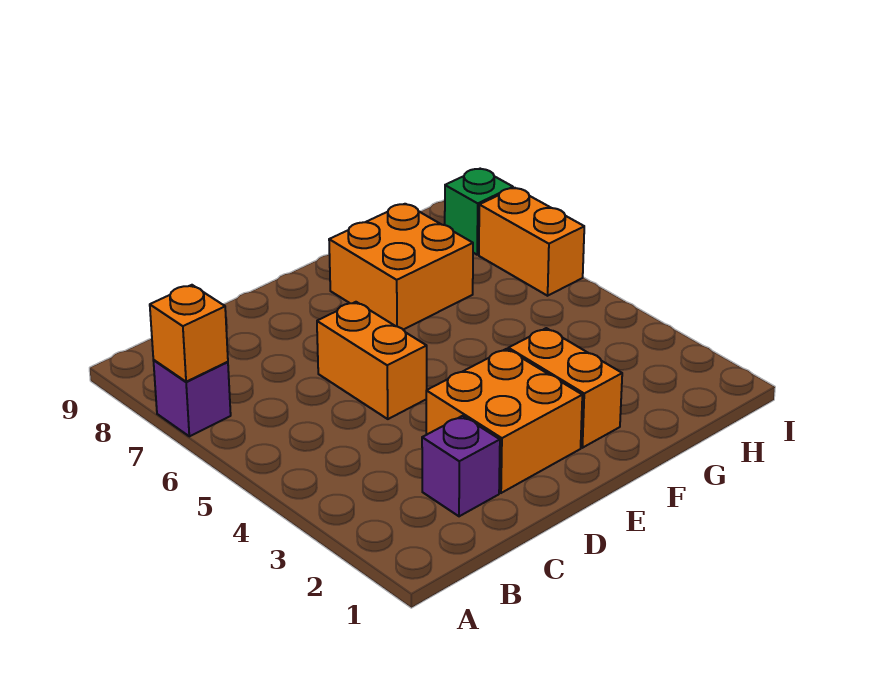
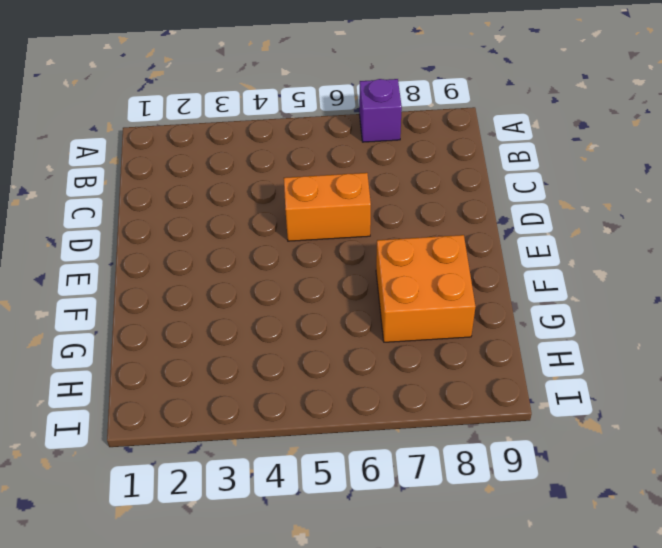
none -> purple 1x1 brick [422,416,500,516]
none -> orange 2x2 brick [426,349,582,493]

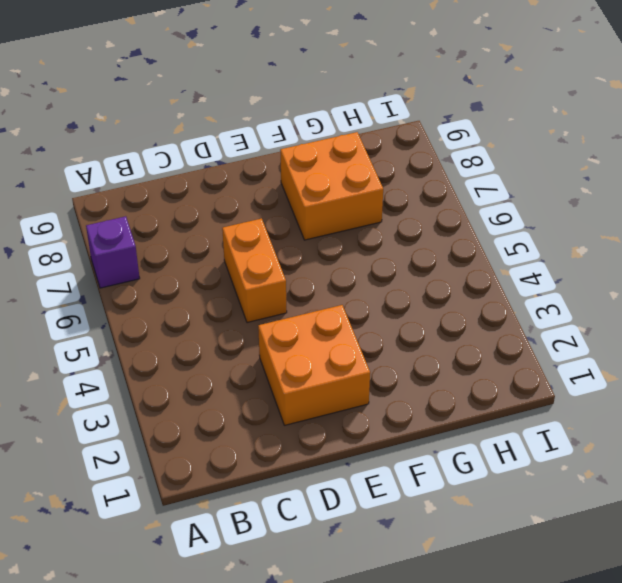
none -> purple 1x1 brick [422,416,500,516]
none -> orange 1x2 brick [508,328,622,448]

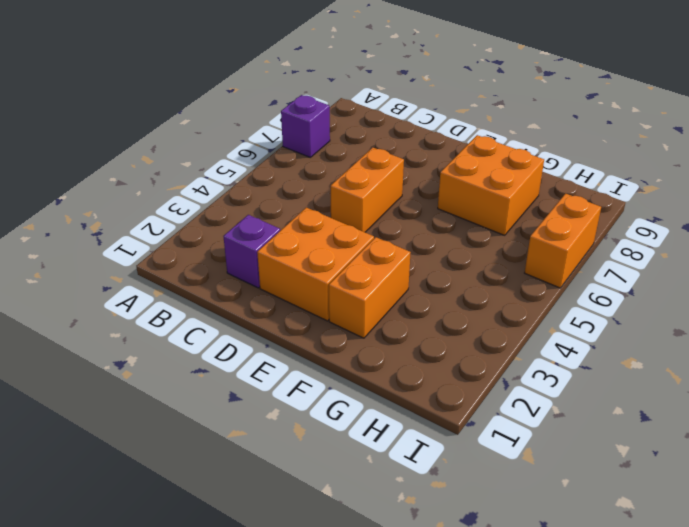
none -> green 1x1 brick [445,169,513,255]
none -> orange 1x1 brick [150,285,228,382]

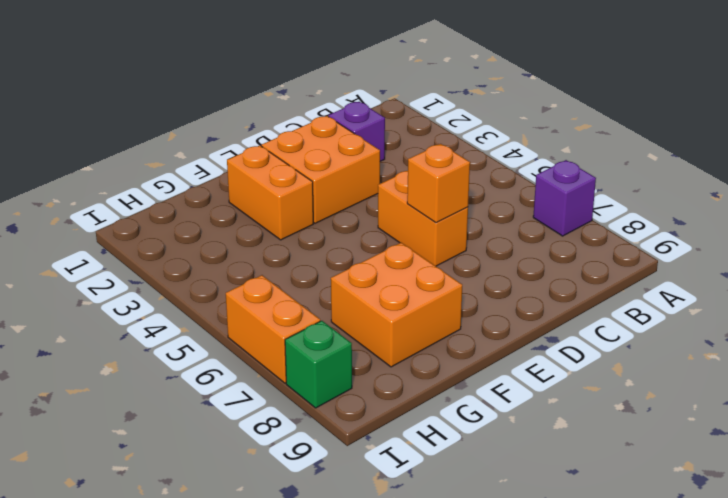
orange 1x1 brick [407,144,470,223] -> orange 1x1 brick moved to [150,285,228,382]

